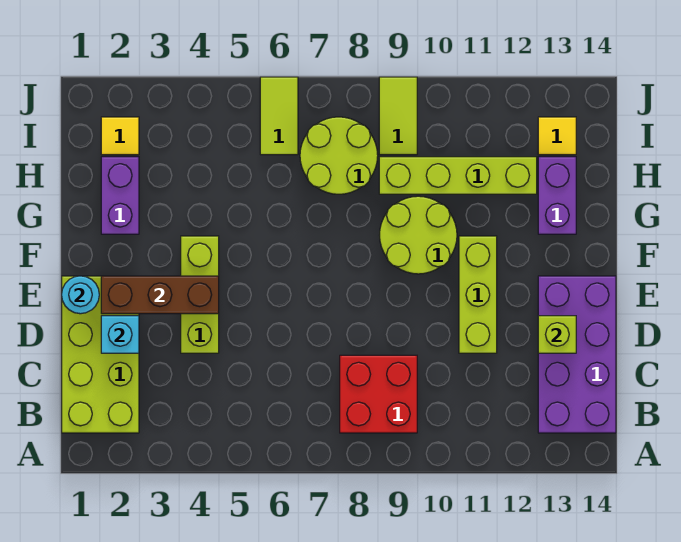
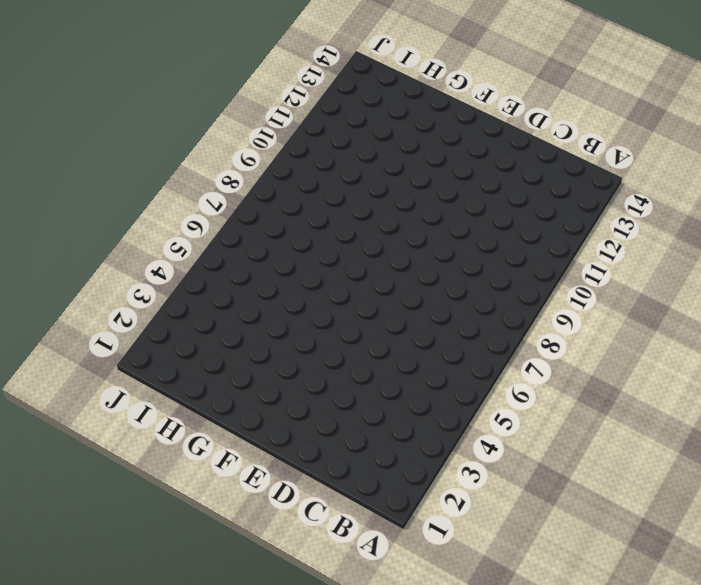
none -> lime 2x4 brick [62,276,139,433]
none -> red 2x2 brick [340,355,417,433]
none -> purple 2x4 brick [538,276,616,433]

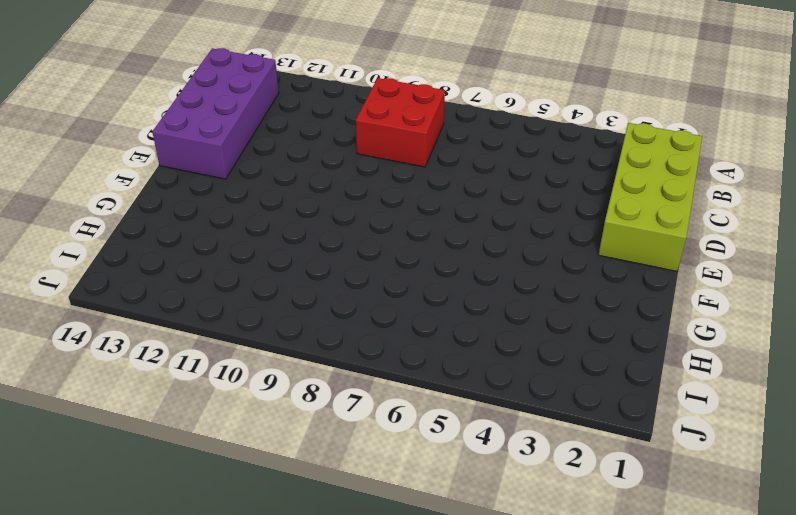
none -> lime 1x3 brick [181,236,219,353]
none -> lime 1x3 brick [459,236,497,353]
none -> lime 2x2 round brick [380,196,457,274]

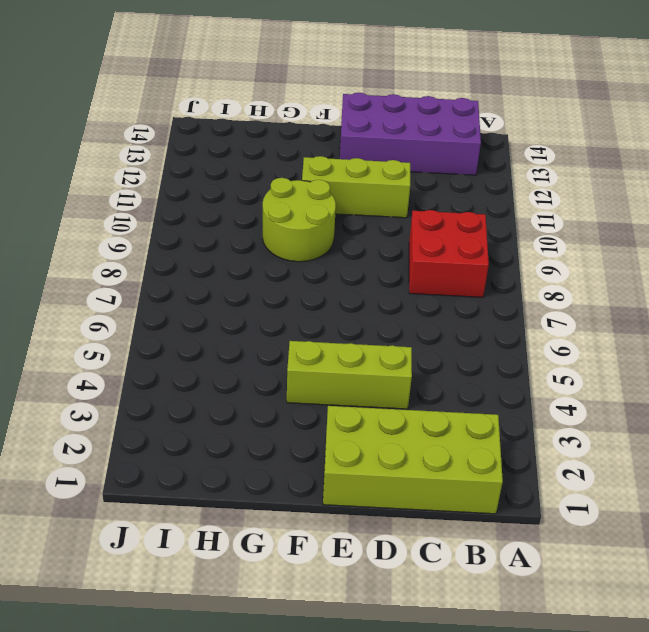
none -> purple 1x2 brick [101,157,139,234]
none -> purple 1x2 brick [538,157,576,234]
none -> lime 2x2 round brick [300,117,378,194]

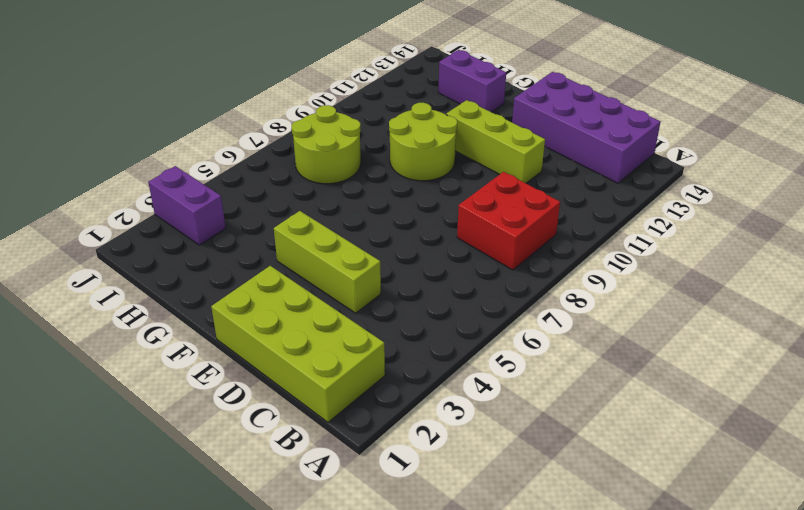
purple 1x2 brick [148,166,226,245] -> purple 1x2 brick moved to [101,157,139,234]
none -> lime 1x4 brick [379,157,537,194]
none -> yellow 1x1 tile [101,117,139,155]
none -> lime 1x2 tile [260,77,298,155]

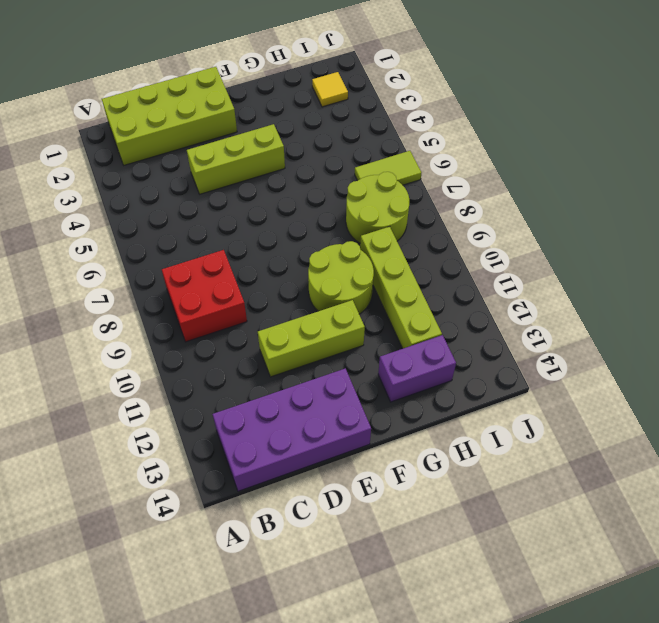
none -> purple 1x2 brick [101,157,139,234]
none -> lime 1x2 tile [379,77,417,155]
none -> yellow 1x1 tile [538,117,576,155]

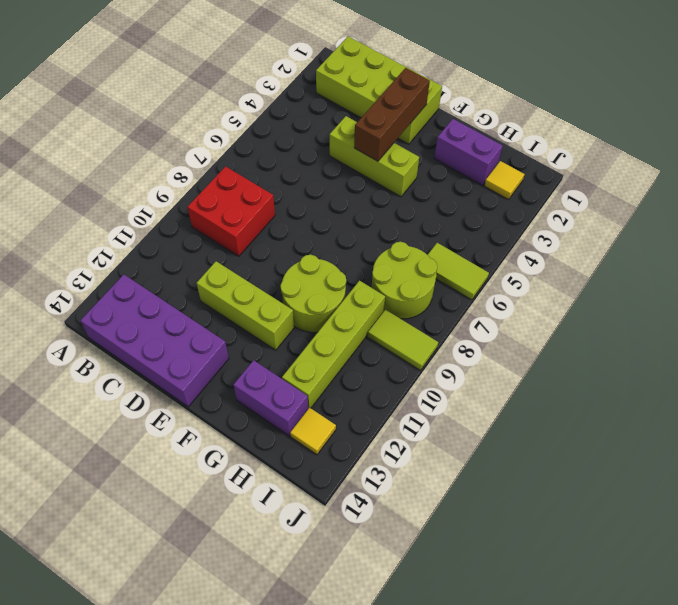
none -> cyan 1x1 brick [101,316,139,353]
none -> lime 1x1 brick [538,316,576,353]
none -> cyan 1x1 round brick [62,276,99,314]

